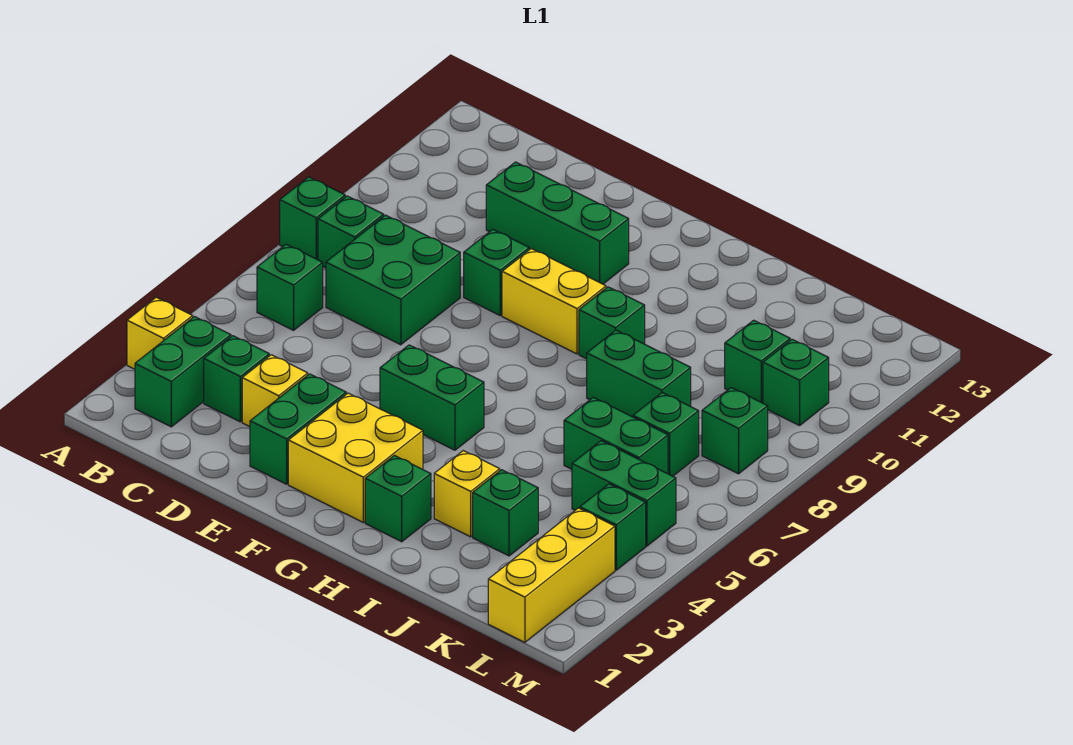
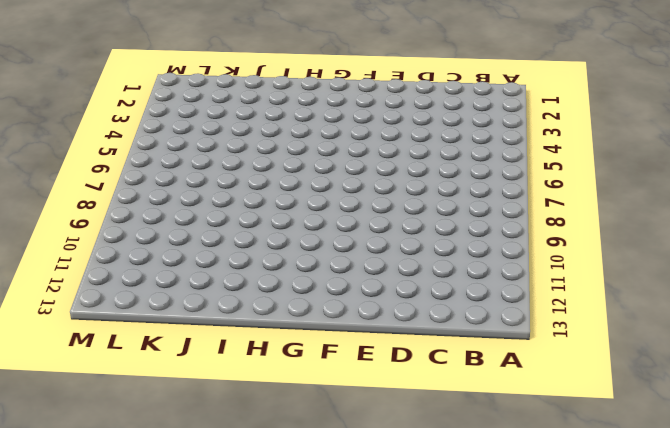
none -> yellow 1x1 brick [127,297,193,369]
none -> green 1x1 brick [280,177,345,260]
none -> green 1x2 brick [135,317,231,427]

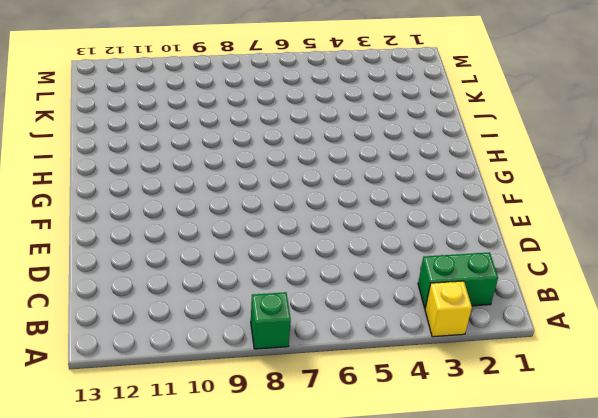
none -> green 1x1 brick [257,244,323,330]
none -> green 1x1 brick [318,196,384,268]
none -> green 1x1 brick [204,336,269,422]

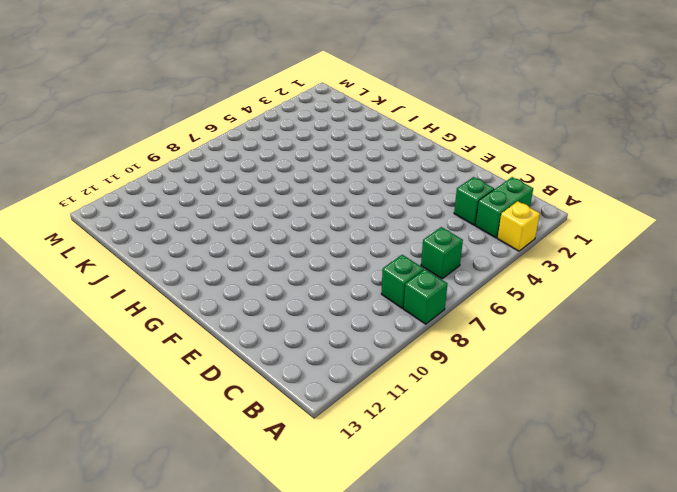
none -> green 2x2 brick [326,215,460,345]
none -> yellow 1x1 brick [242,355,308,427]
none -> green 1x3 brick [486,162,629,284]

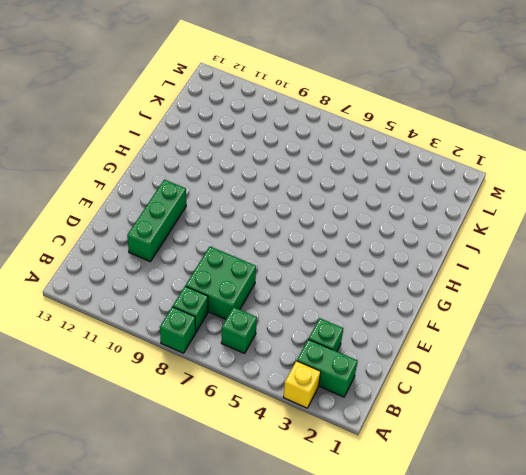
none -> yellow 1x1 brick [242,355,308,427]
none -> green 1x2 brick [250,374,346,484]
none -> green 1x1 brick [464,230,529,315]

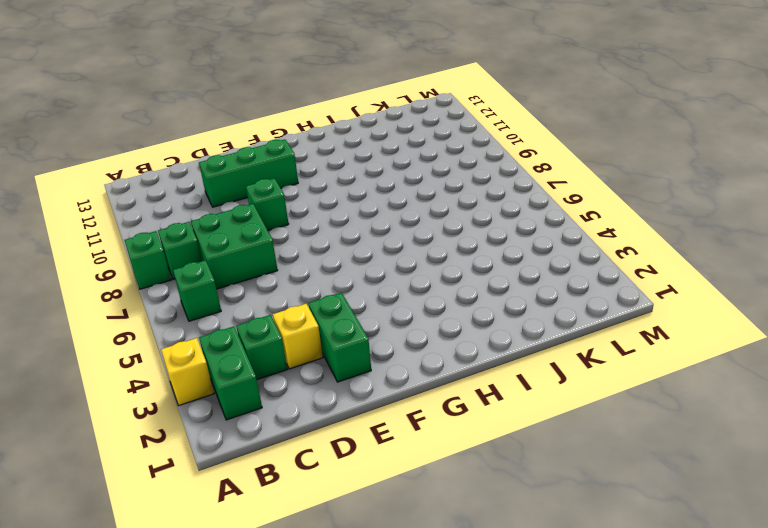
none -> yellow 2x2 brick [288,393,423,522]
none -> green 1x2 brick [380,345,484,450]
none -> yellow 1x2 brick [502,249,606,354]

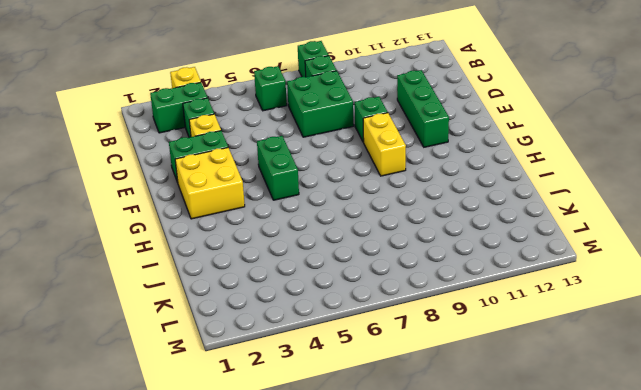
none -> green 1x1 brick [365,455,431,542]
none -> green 1x1 brick [579,287,645,359]
none -> yellow 1x1 brick [434,451,500,537]

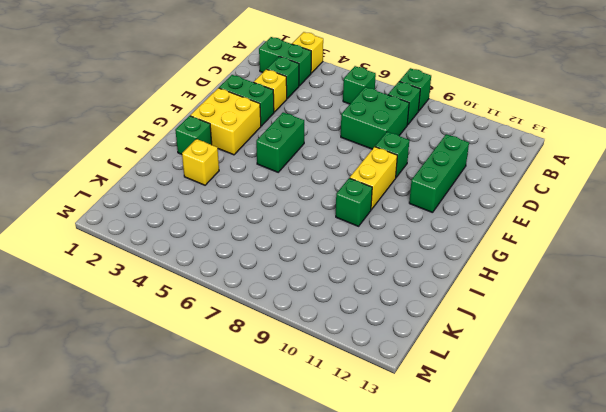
none -> green 1x2 brick [587,330,691,417]
none -> green 1x1 brick [473,470,538,556]
none -> green 1x2 brick [564,397,668,474]

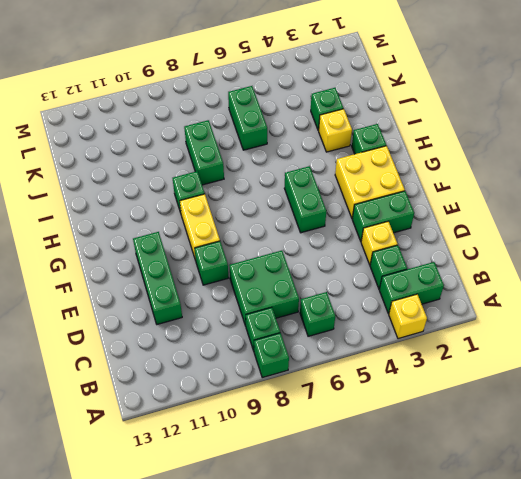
none -> green 1x2 brick [572,441,676,546]
none -> green 1x1 brick [633,393,699,476]
none -> green 1x1 brick [725,320,790,403]

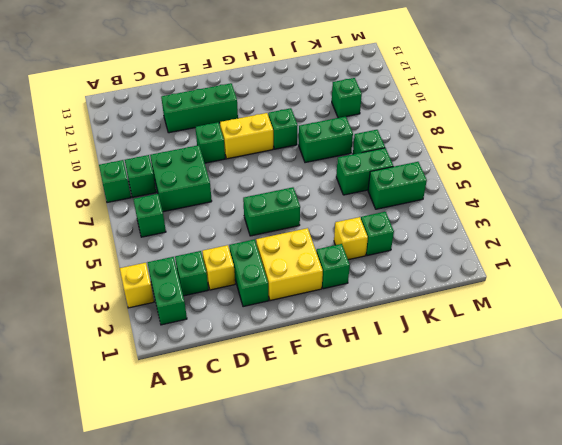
none -> yellow 1x3 brick [488,508,615,642]
none -> green 1x1 brick [580,484,646,570]
none -> green 1x1 brick [702,388,768,474]

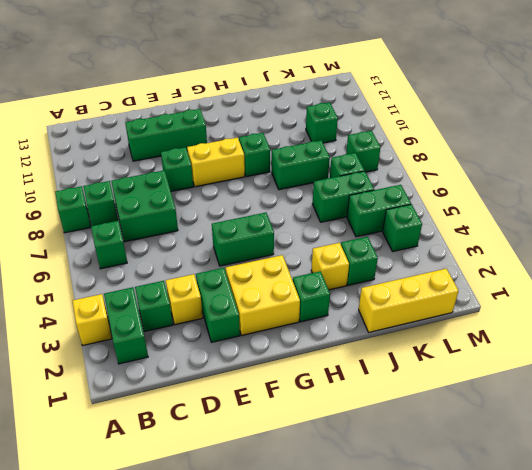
yellow 1x3 brick [359,269,459,332] -> yellow 1x3 brick turned to [488,508,615,642]
none -> green 1x1 brick [763,339,829,426]

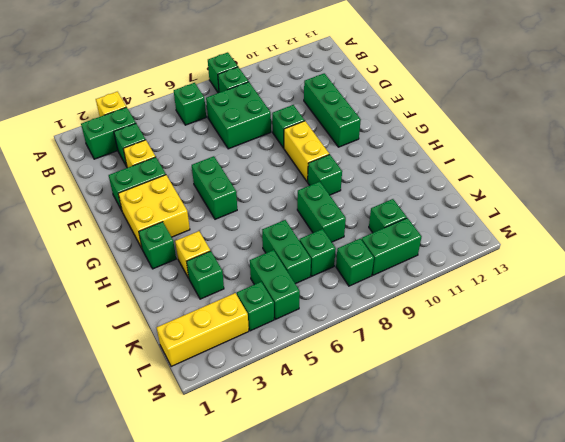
green 1x2 brick [361,218,422,275] -> green 1x1 brick [763,339,829,426]

